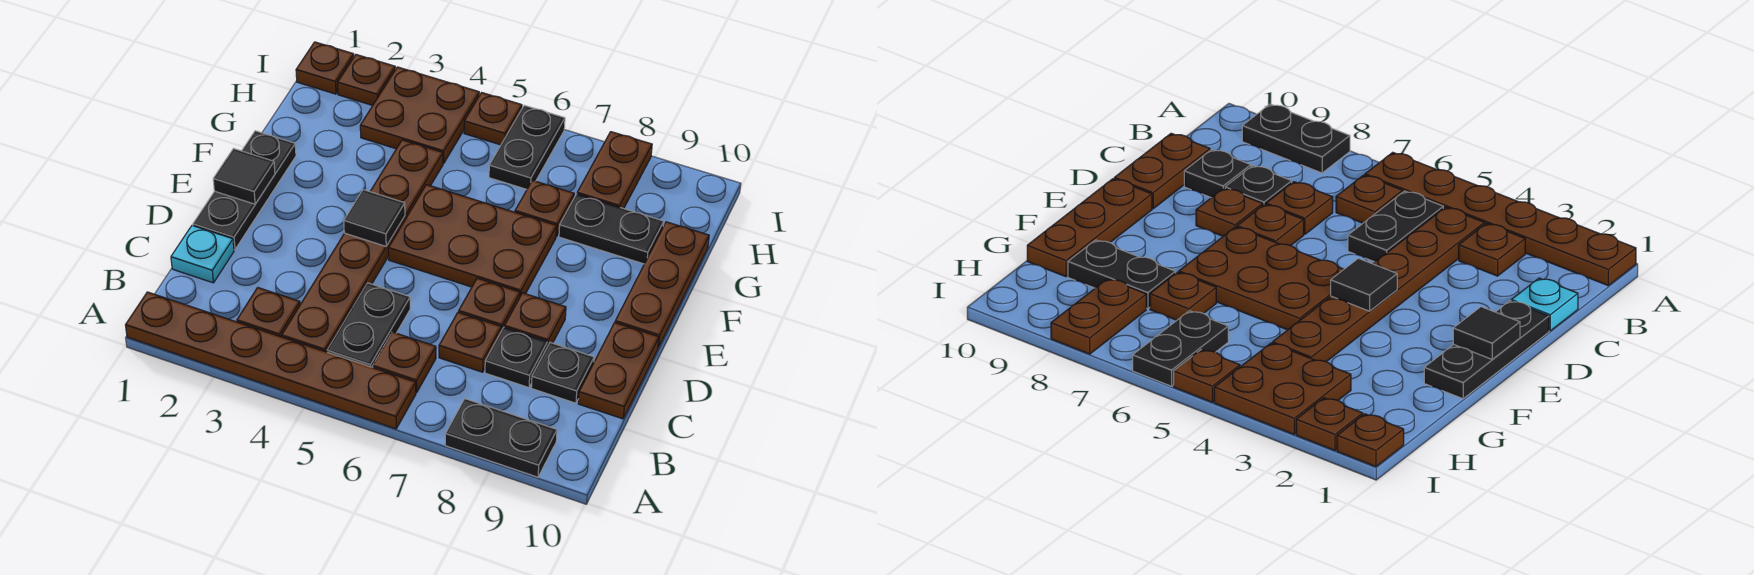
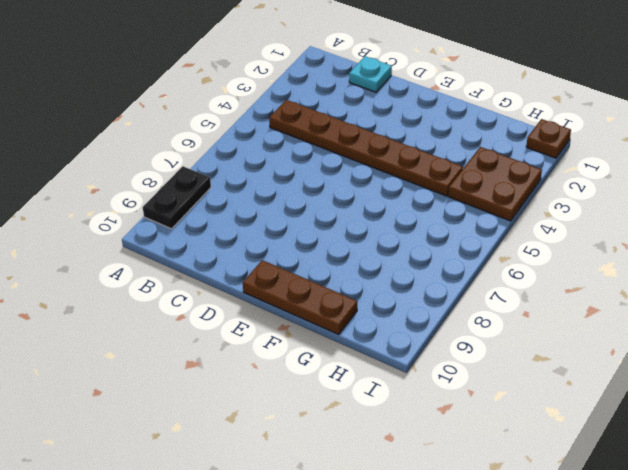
none -> brown 1x6 plate [126,292,416,429]
none -> brown 1x1 plate [237,288,300,337]
none -> black 1x2 plate [327,283,410,367]

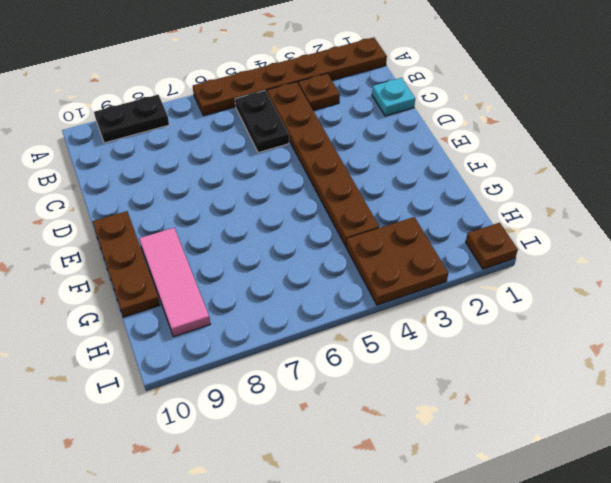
pink 1x3 tile [139,228,210,337] -> black 1x2 plate [559,194,664,264]
none -> brown 1x1 plate [373,332,436,392]
none -> brown 1x1 plate [439,312,501,372]
none -> black 1x1 plate [485,328,548,388]

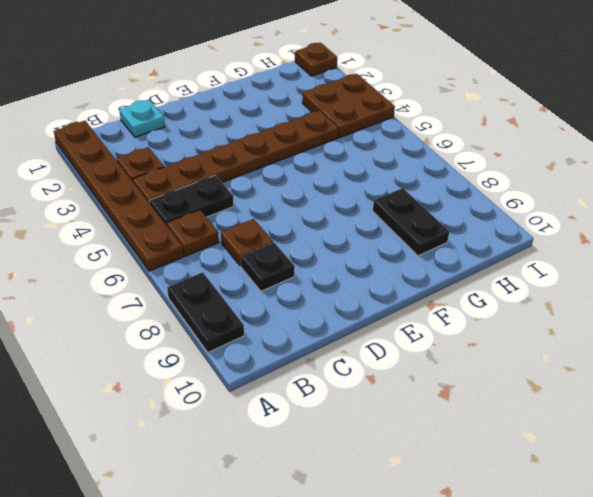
none -> black 1x1 plate [531,343,594,403]
none -> brown 1x2 plate [578,323,659,419]
none -> black 1x3 plate [193,131,296,250]

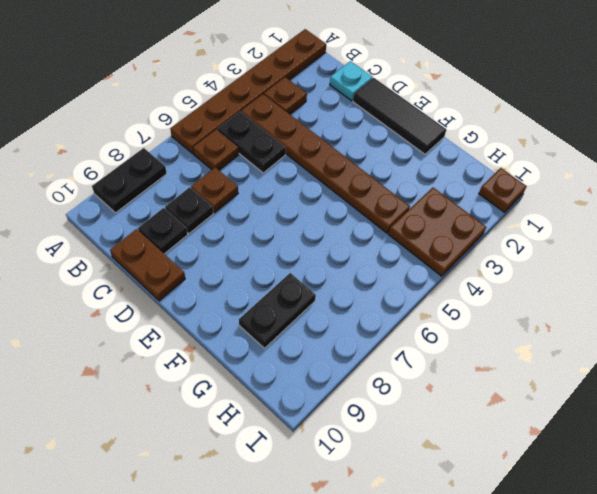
black 1x3 tile [353,78,446,154] -> black 1x3 plate [193,131,296,250]
none -> brown 1x1 plate [459,278,520,331]
none -> brown 1x1 plate [504,293,566,346]
none -> brown 2x3 plate [388,185,557,296]

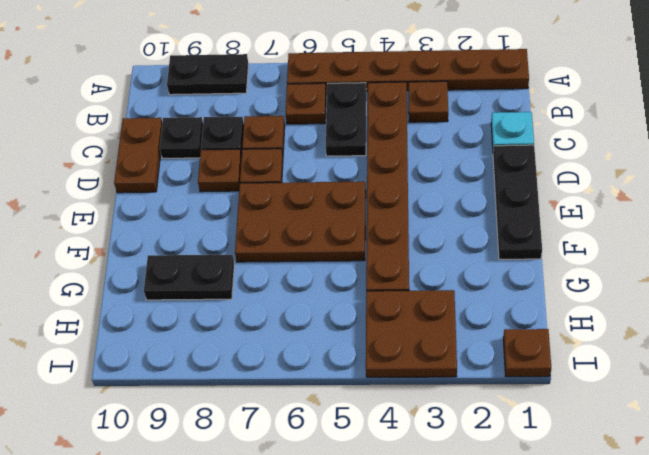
none -> brown 1x3 plate [615,222,709,347]
none -> brown 1x1 plate [515,180,574,236]
none -> black 1x2 plate [489,105,565,189]

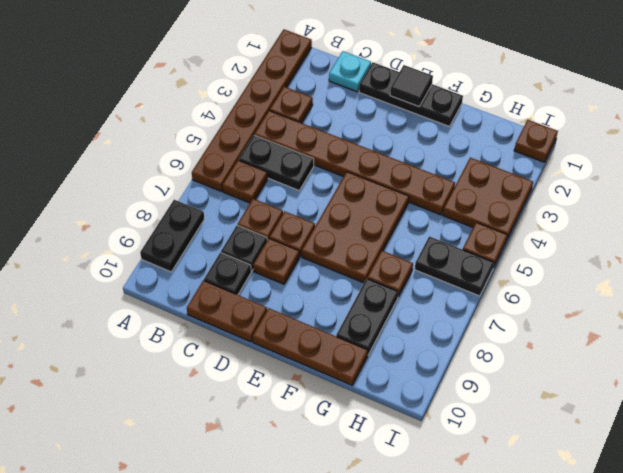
none -> brown 1x2 plate [577,132,652,209]
none -> brown 1x1 plate [338,55,395,105]
none -> black 1x1 tile [344,190,405,246]

